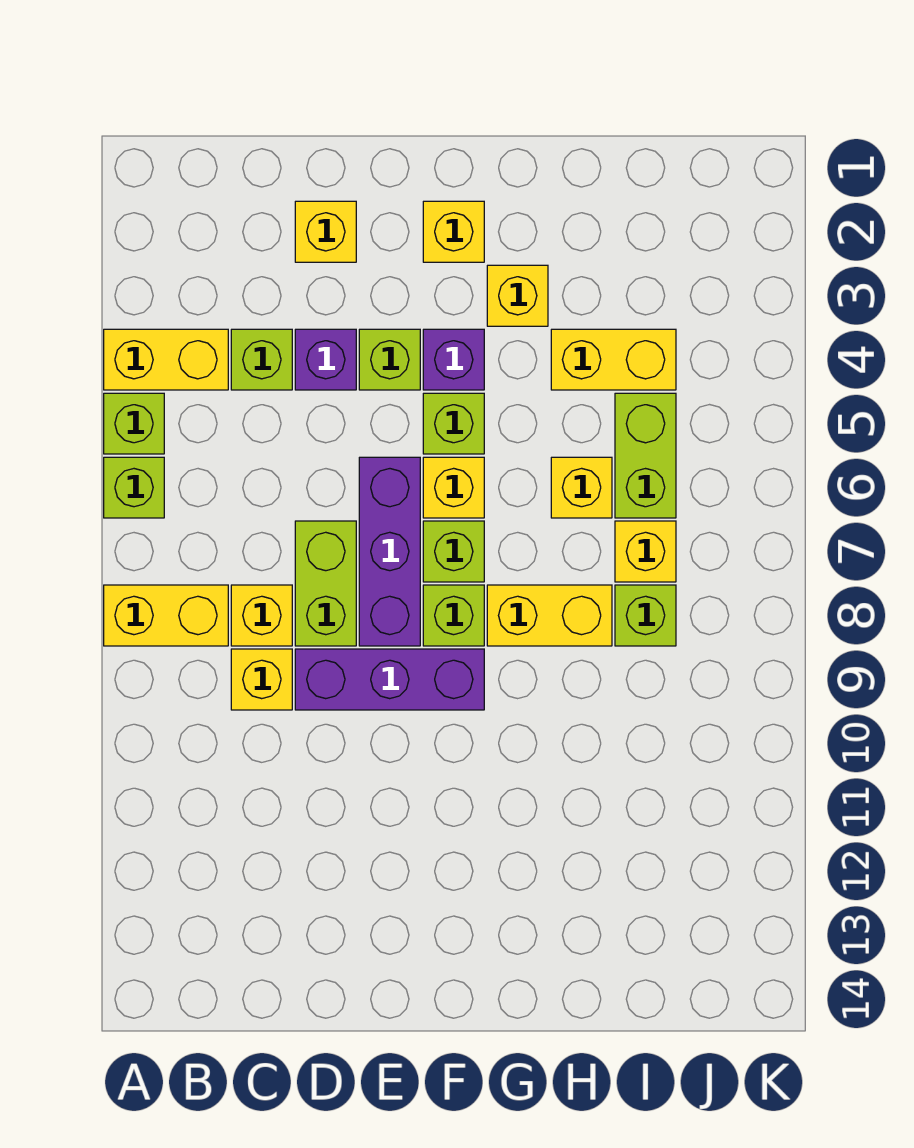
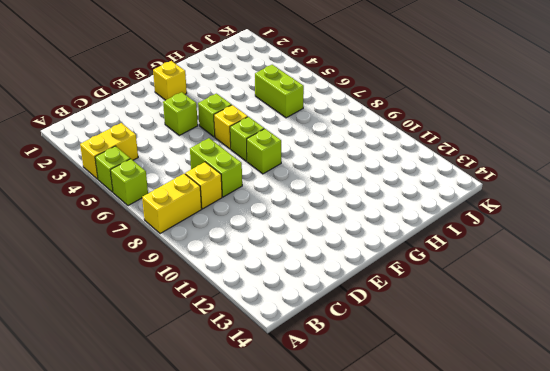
none -> lime 1x1 brick [231,329,292,390]
none -> yellow 1x1 brick [231,649,292,710]
none -> yellow 1x1 brick [295,201,356,262]

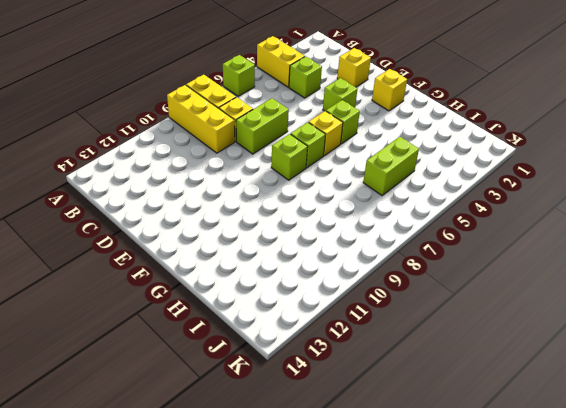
yellow 1x3 brick [167,85,235,153] -> yellow 1x1 brick [231,649,292,710]
none -> lime 1x1 brick [104,393,164,454]
none -> purple 1x1 brick [295,329,356,390]
none -> purple 1x3 brick [295,649,484,710]

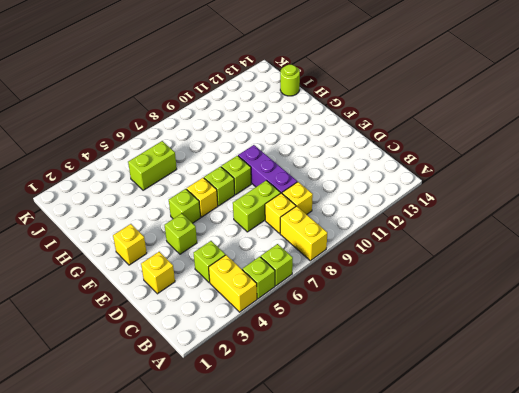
lime 1x1 round brick [280,65,300,96] -> none
none -> purple 1x1 brick [295,329,356,390]
none -> purple 1x3 brick [359,457,420,646]
none -> purple 1x1 brick [423,329,484,390]

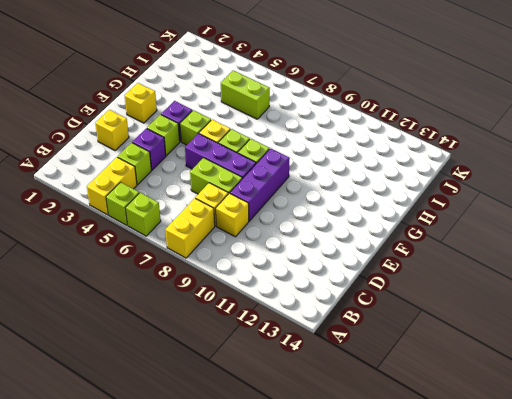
none -> yellow 1x1 brick [487,265,548,326]
none -> yellow 1x2 brick [487,585,612,646]
none -> yellow 1x2 brick [551,329,676,390]

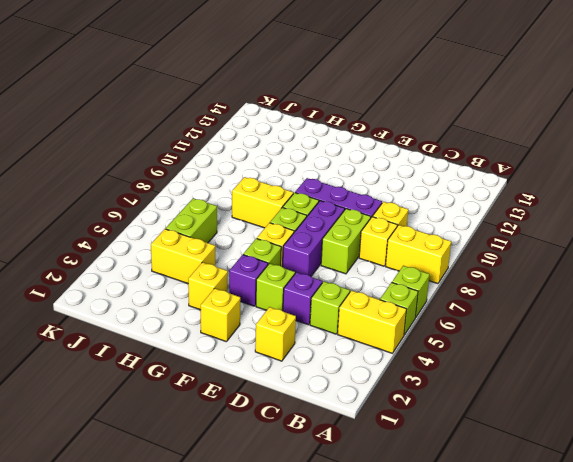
none -> yellow 1x1 brick [551,457,612,518]
none -> yellow 1x1 brick [615,521,676,582]
none -> lime 1x1 brick [615,585,676,646]

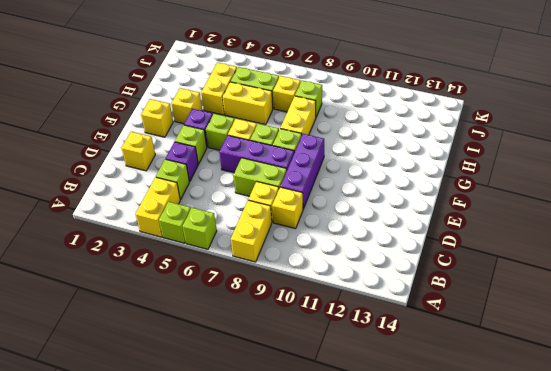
yellow 1x2 brick [223,82,273,125] -> yellow 1x1 brick [551,457,612,518]

